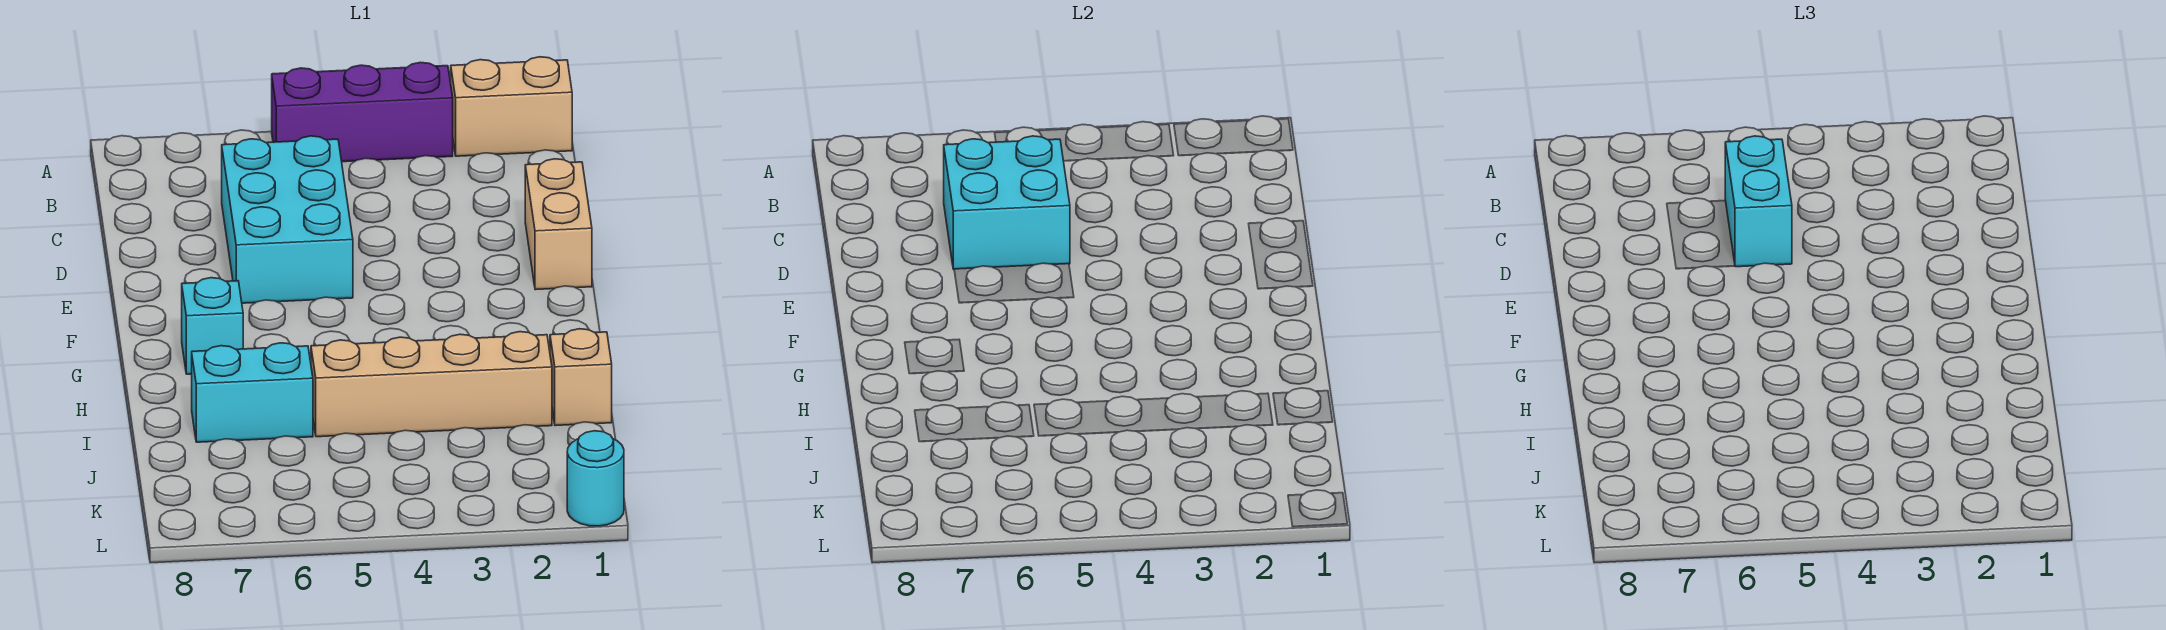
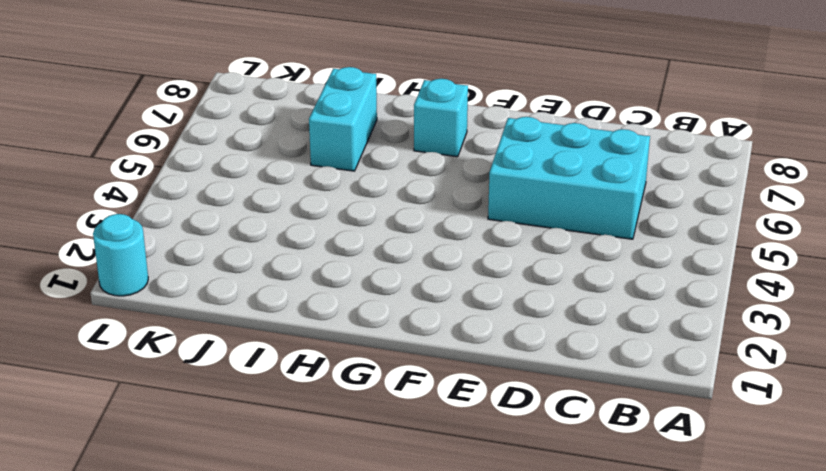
none -> tan 1x2 brick [451,57,572,156]
none -> purple 1x3 brick [272,62,453,162]

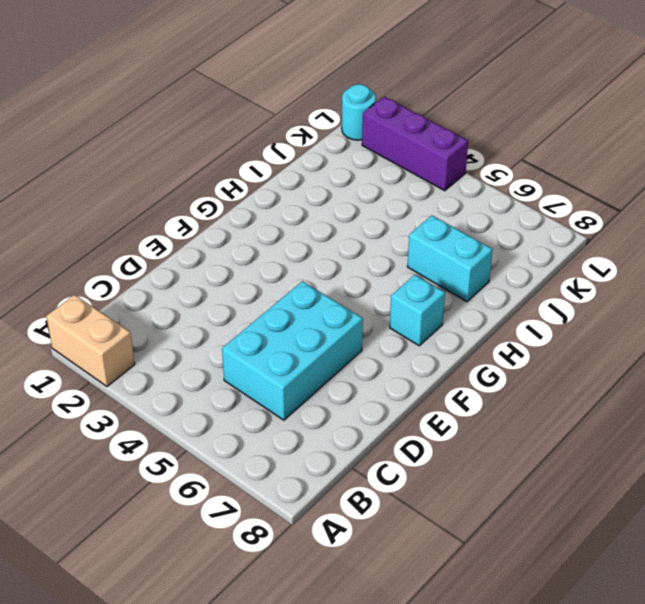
purple 1x3 brick [362,97,468,191] -> purple 1x3 brick moved to [272,62,453,162]
none -> tan 1x2 brick [525,159,592,290]
none -> tan 1x1 brick [550,329,612,426]

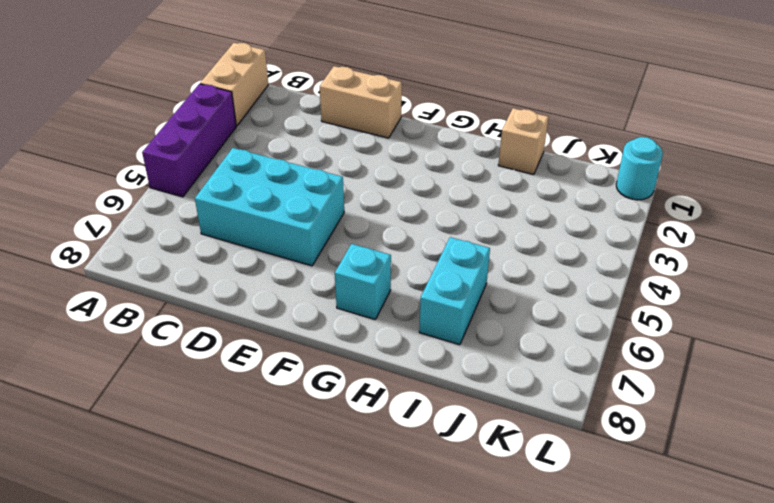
none -> tan 1x4 brick [311,332,552,437]
none -> cyan 2x2 brick [944,136,1070,269]

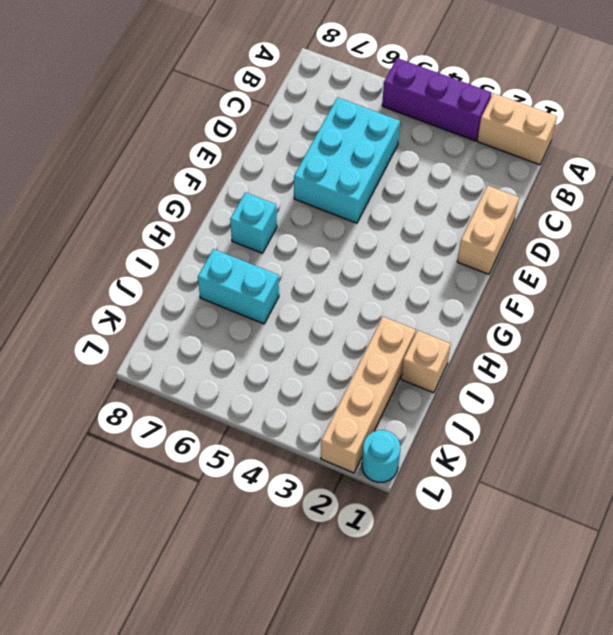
tan 1x4 brick [321,317,416,473] -> tan 1x4 brick turned to [311,332,552,437]
none -> cyan 2x2 brick [944,136,1070,269]
none -> cyan 1x2 brick [1725,136,1792,267]

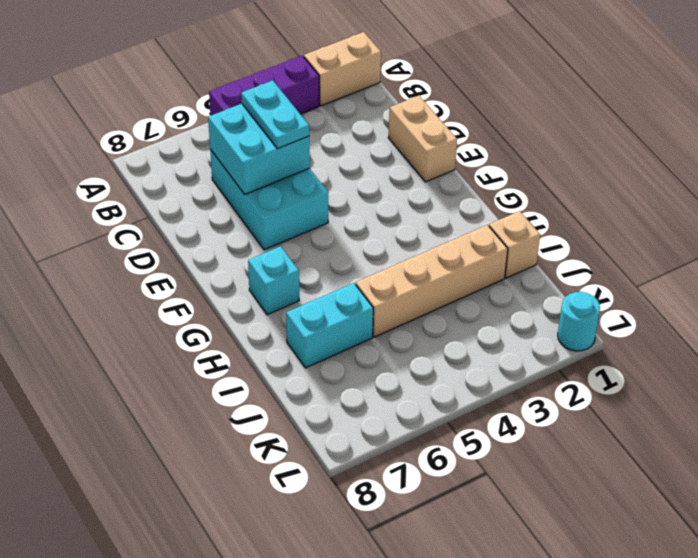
cyan 1x2 plate [241,80,309,149] -> cyan 1x2 brick [1725,136,1792,267]

